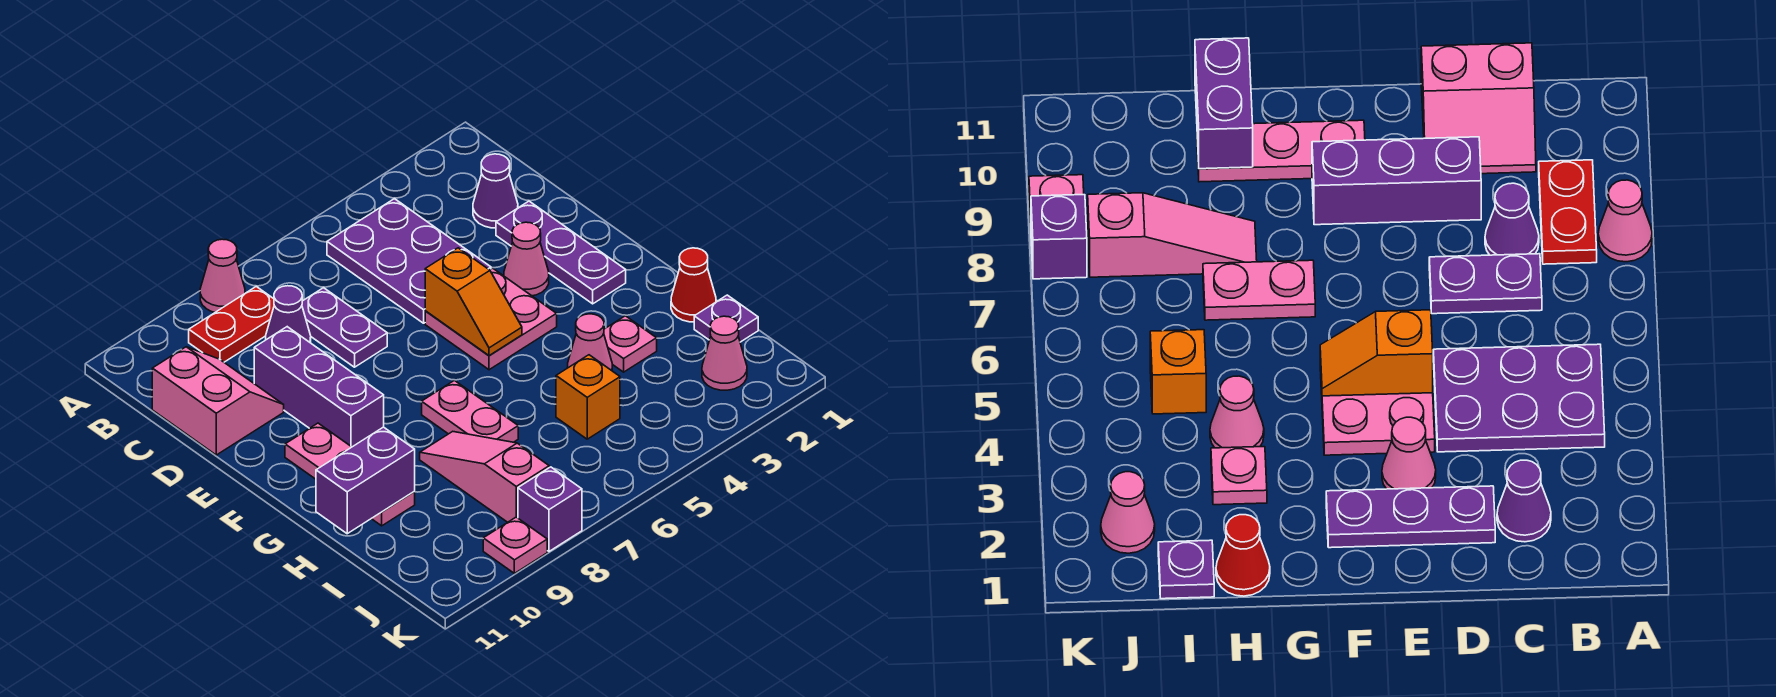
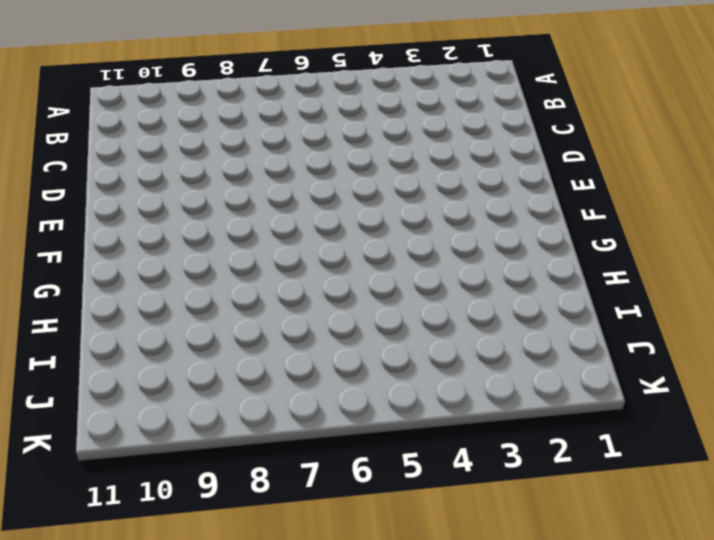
none -> pink 1x1 cone [200,239,245,312]
none -> purple 2x3 plate [327,199,491,323]
none -> red 1x2 plate [189,287,274,362]

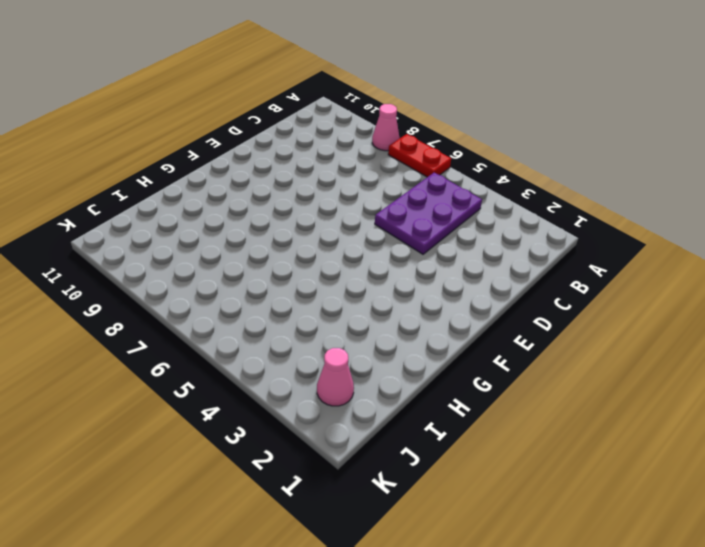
red 1x2 plate [388,134,451,177] -> red 1x2 plate moved to [189,287,274,362]
none -> purple 1x1 cone [473,154,518,228]
none -> purple 1x2 plate [302,288,387,367]
none -> purple 1x1 cone [266,286,311,343]

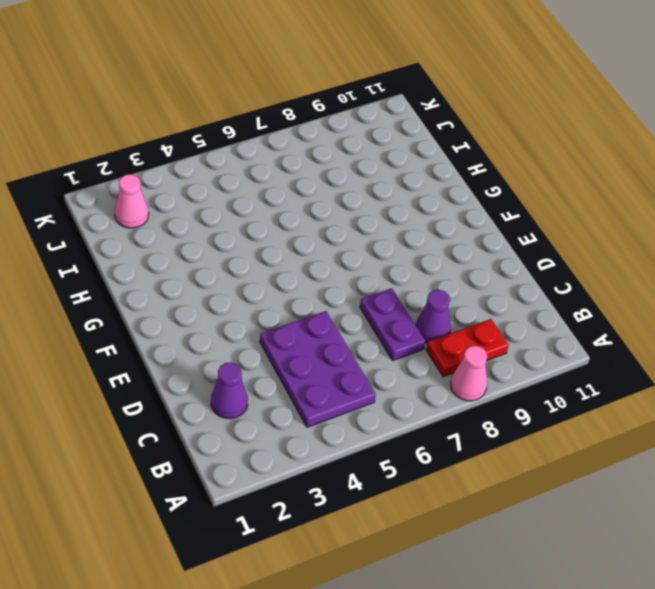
none -> pink 2x2 slope [152,347,284,455]
none -> purple 1x3 plate [496,201,626,304]
none -> purple 1x3 brick [254,327,384,447]

